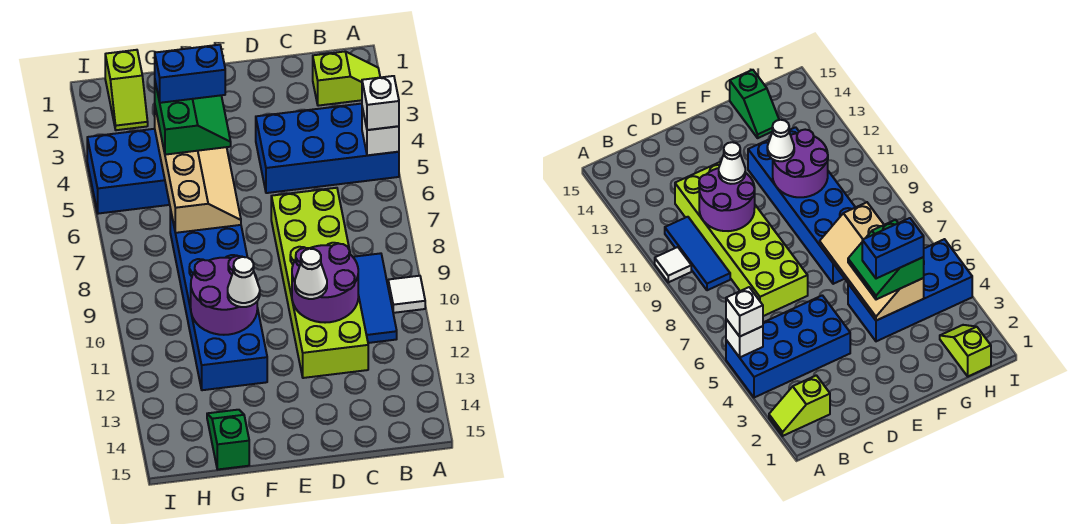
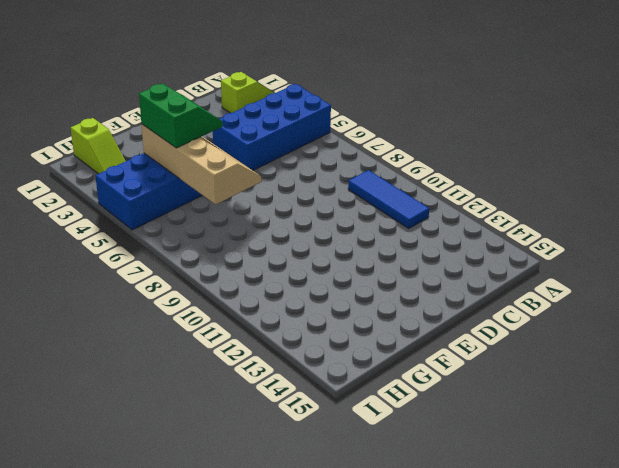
none -> white 1x1 tile [388,276,425,313]
none -> lime 2x6 brick [271,188,368,378]
none -> blue 2x6 brick [170,209,267,390]

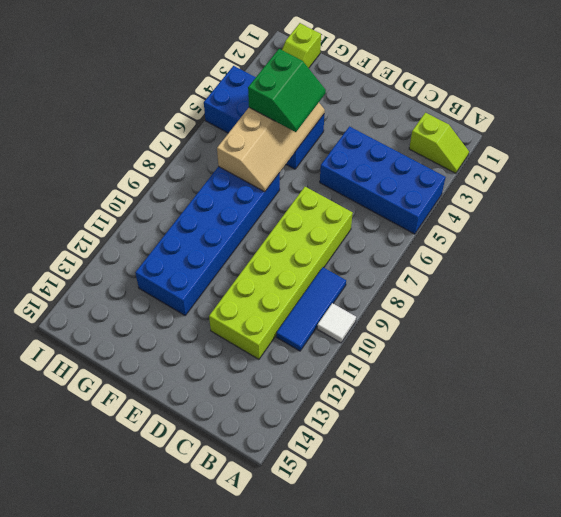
none -> green 1x2 slope [207,410,249,469]
none -> white 1x1 brick [362,107,399,155]
none -> purple 2x2 round brick [292,244,358,323]

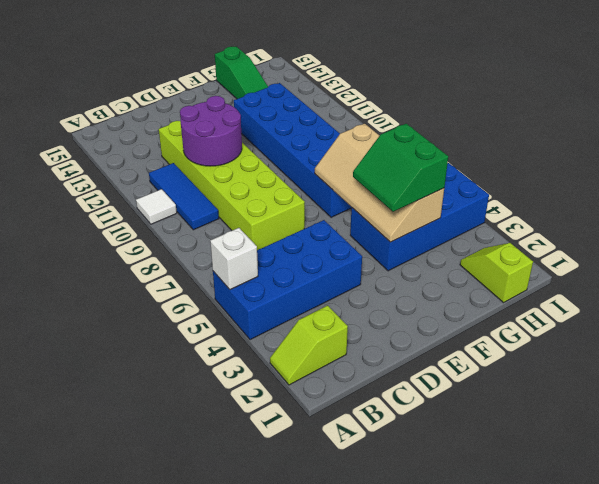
green 1x3 slope [215,46,268,99] -> green 1x2 slope [207,410,249,469]
none -> purple 2x2 round brick [191,256,257,335]
none -> white 1x1 brick [362,76,399,130]
none -> white 1x1 cone [295,249,327,299]

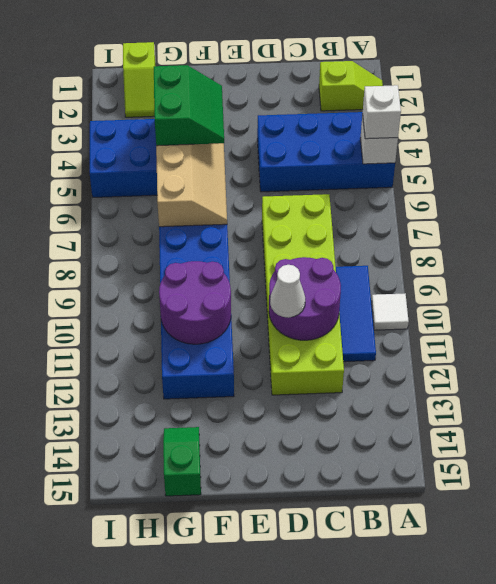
none -> white 1x1 cone [228,257,260,307]
none -> blue 1x2 brick [155,45,225,103]

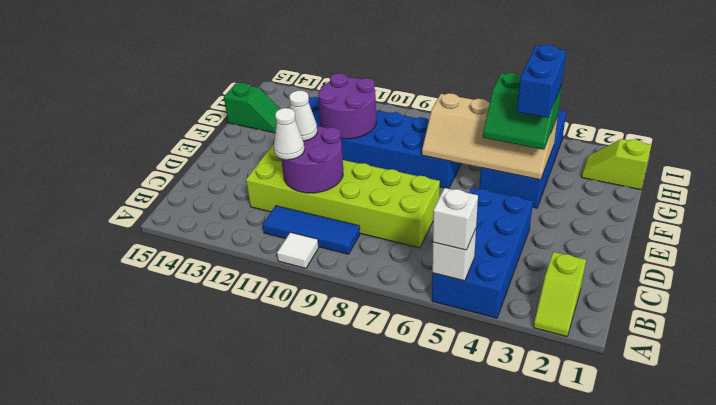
white 1x1 cone [274,108,304,160] -> white 1x1 cone moved to [228,257,260,307]

